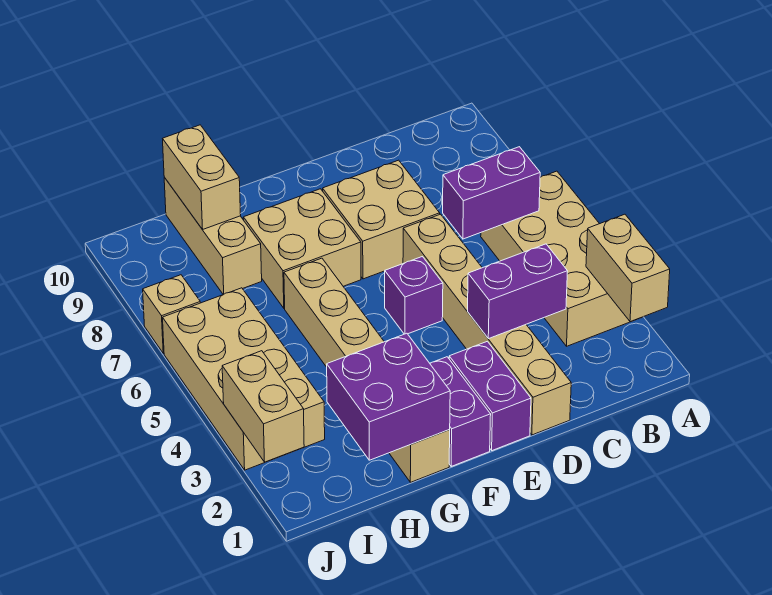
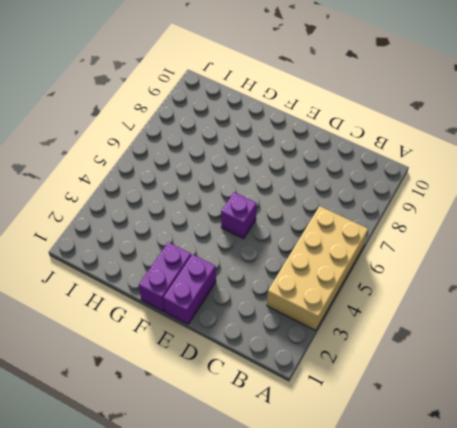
none -> tan 1x6 brick [403,214,571,435]
none -> tan 2x2 brick [323,160,440,279]
none -> tan 2x2 brick [243,189,361,308]

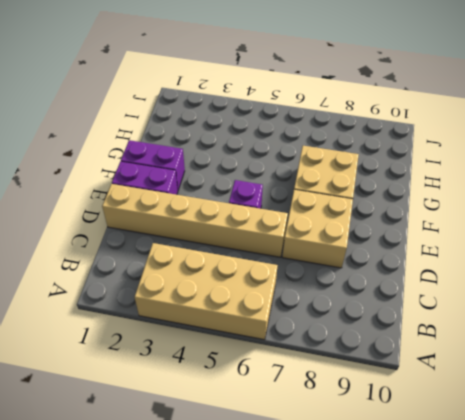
none -> tan 1x6 brick [284,258,450,482]
none -> tan 1x3 brick [164,178,262,295]
none -> tan 2x4 brick [163,288,325,470]

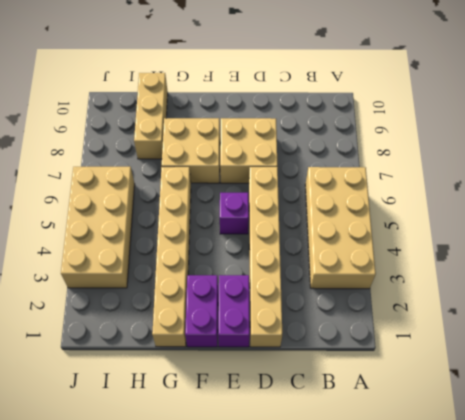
none -> tan 1x1 brick [143,275,200,353]
none -> tan 1x2 brick [586,214,670,322]
none -> purple 1x2 brick [443,147,540,239]

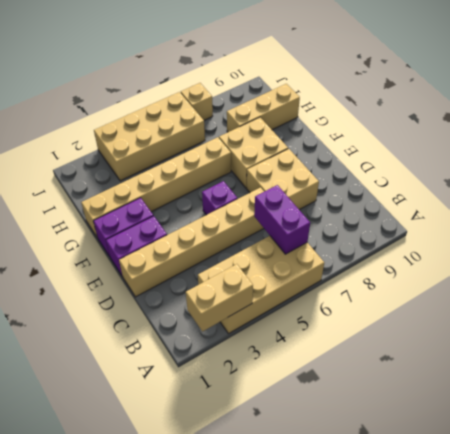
none -> purple 1x2 brick [468,244,568,339]
none -> purple 2x2 brick [327,333,450,460]
none -> tan 1x2 brick [163,125,241,230]

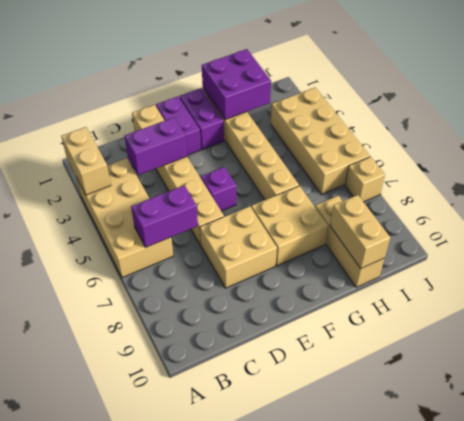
none -> tan 1x2 brick [222,351,304,462]

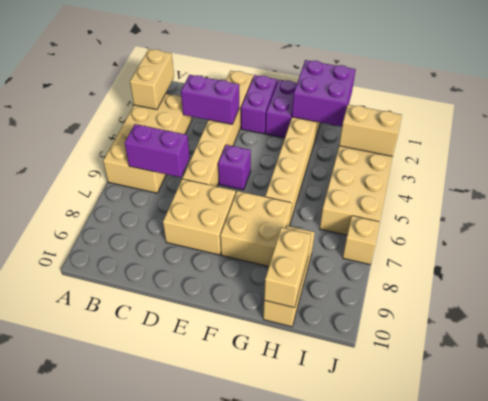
tan 1x2 brick [339,105,402,156] -> tan 1x2 brick turned to [222,351,304,462]

